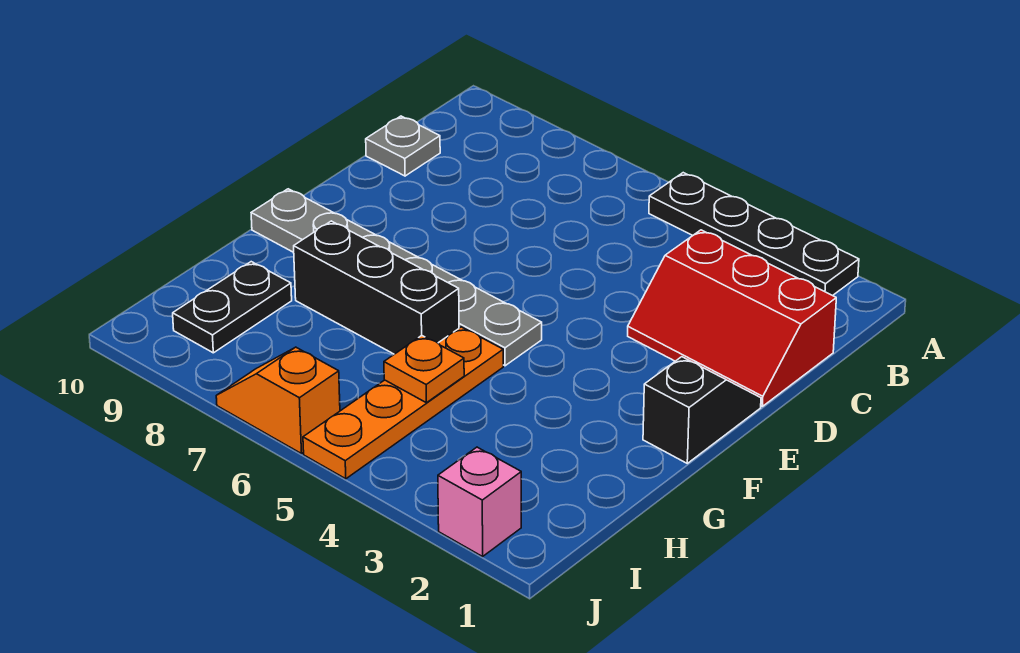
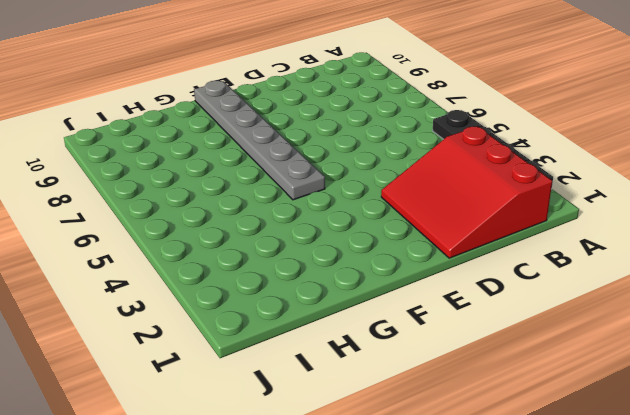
red 3x3 slope [381,126,552,258] -> red 2x3 slope [628,230,836,406]
none -> grey 1x1 plate [366,116,440,176]
none -> black 1x2 slope [643,357,761,463]

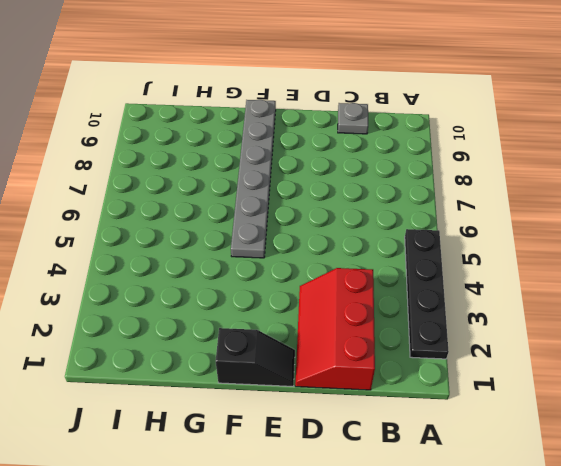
none -> orange 1x4 plate [303,327,503,479]
none -> black 1x3 brick [294,221,459,354]

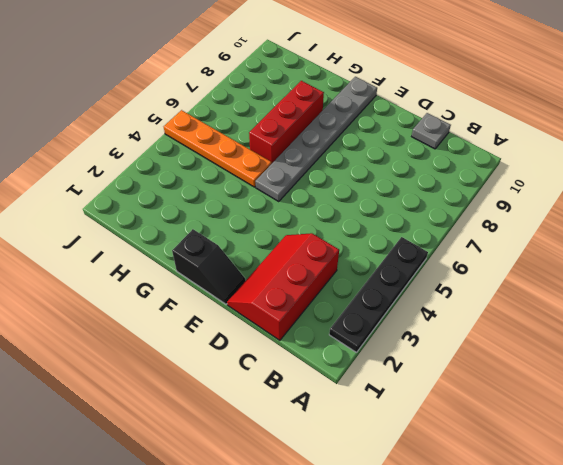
red 1x3 brick [249,81,324,163] -> black 1x3 brick [294,221,459,354]
none -> black 1x2 plate [173,262,292,353]
none -> pink 1x1 brick [438,447,521,556]

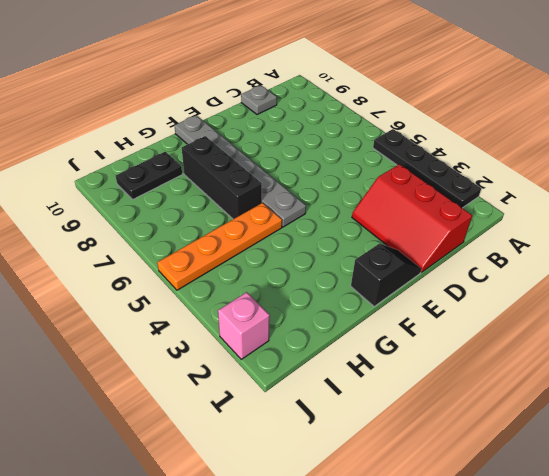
none -> orange 1x2 slope [216,347,340,454]
none -> orange 1x1 plate [384,336,464,403]

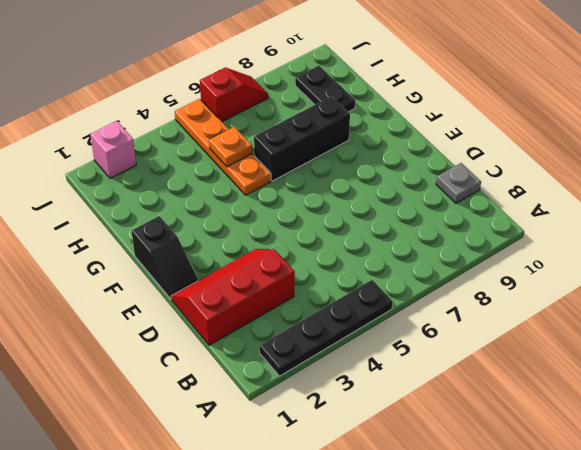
red 1x2 slope [200,67,268,122] -> orange 1x2 slope [216,347,340,454]
none -> grey 1x6 plate [251,189,542,366]

